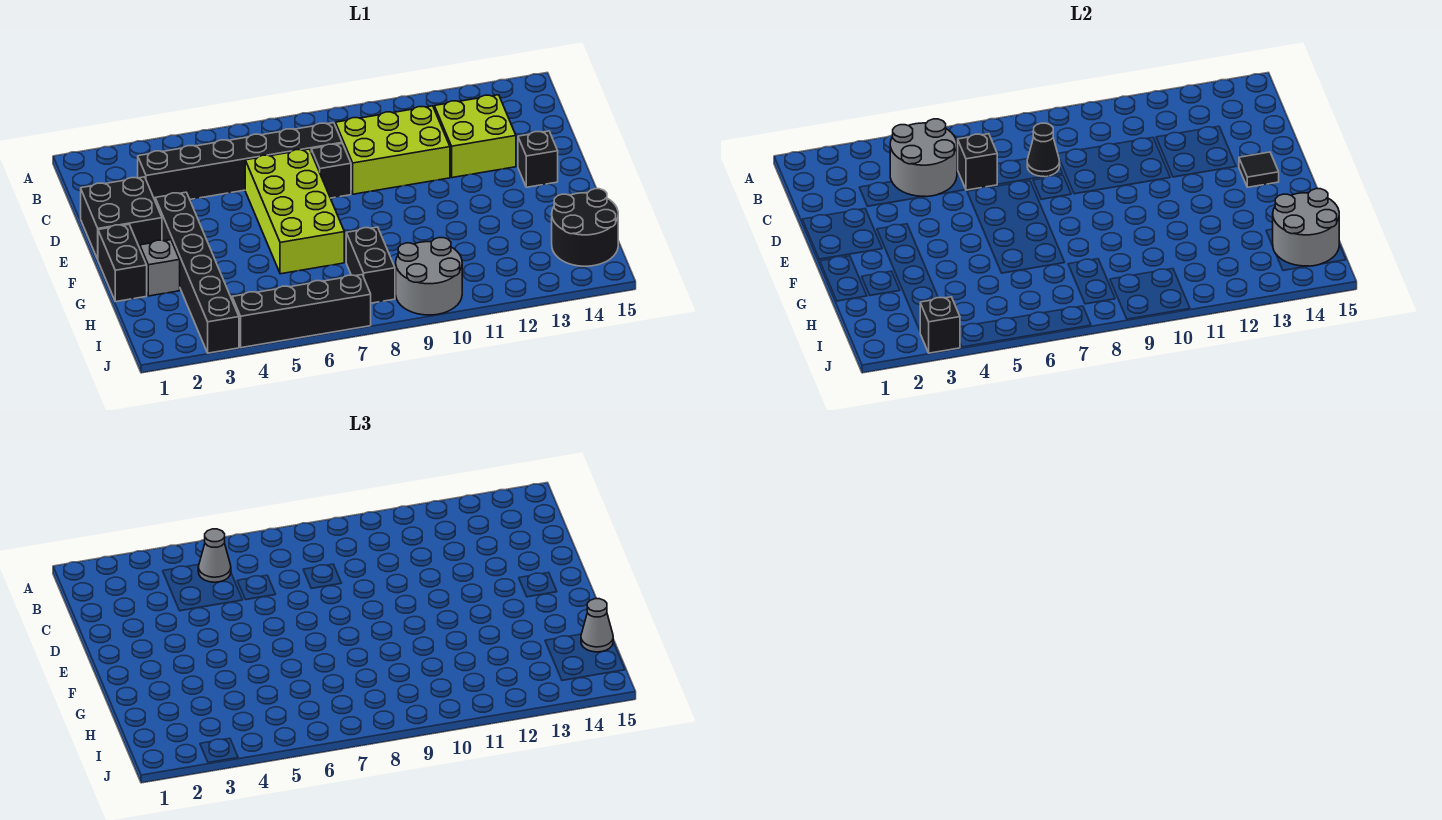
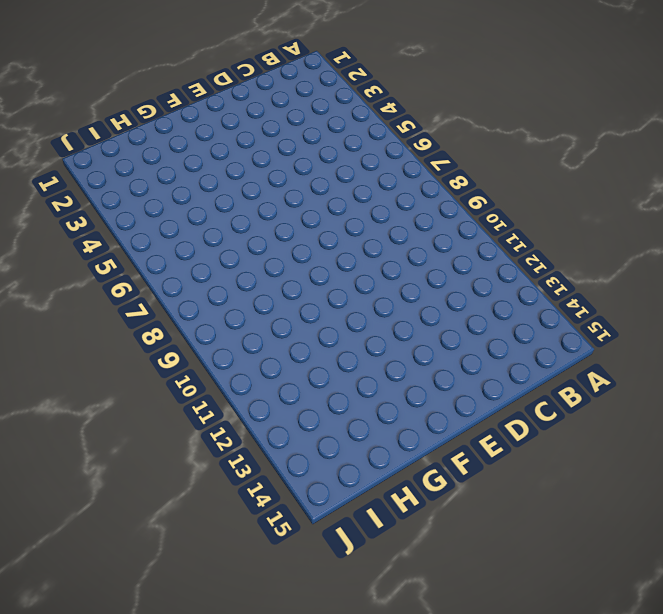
none -> black 1x6 brick [138,123,342,200]
none -> lime 2x3 brick [335,106,450,194]
none -> lime 2x2 brick [434,95,516,178]

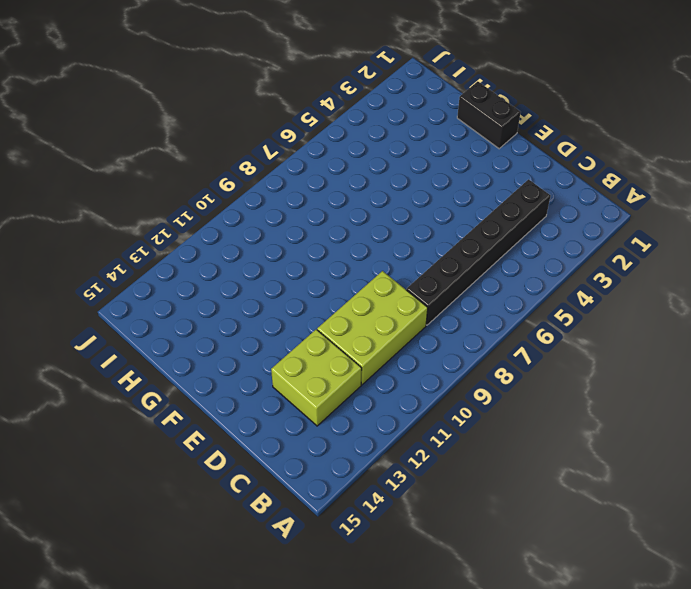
none -> black 2x2 brick [81,177,162,259]
none -> lime 2x4 brick [245,149,344,274]
none -> black 1x1 brick [311,143,351,198]

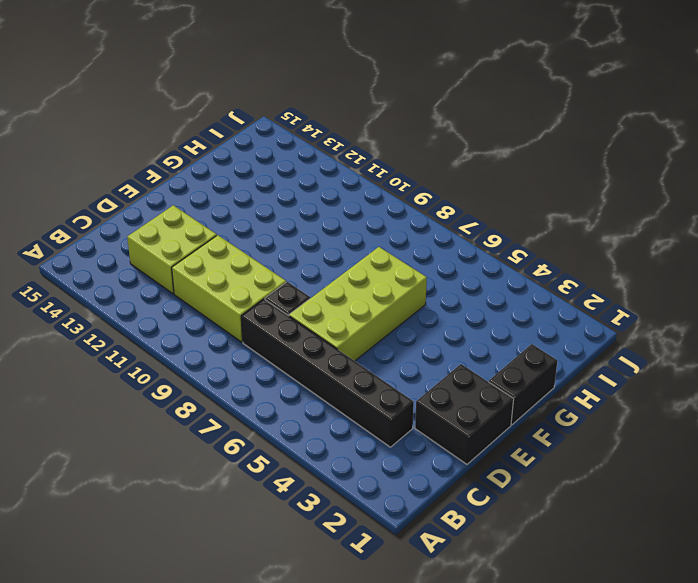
none -> black 1x6 brick [155,192,239,353]
none -> black 1x1 brick [518,131,558,187]
none -> grey 1x1 brick [140,240,180,296]

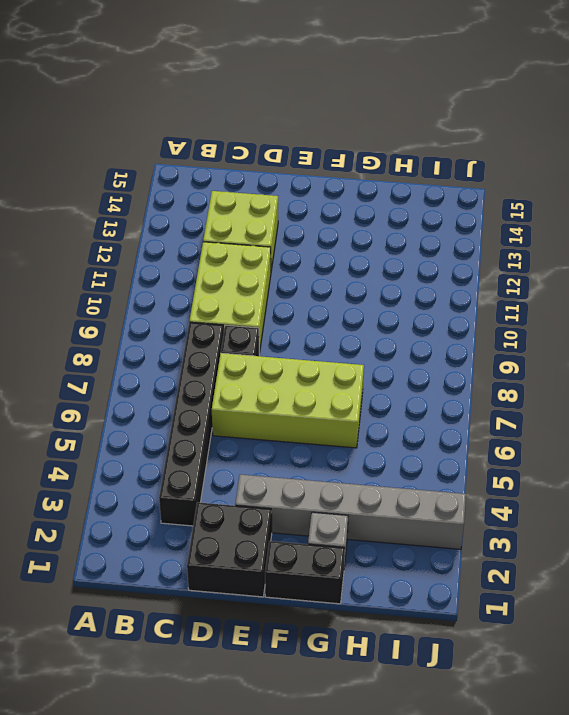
grey 1x6 brick [235,475,466,549] -> black 1x6 brick [155,192,239,353]
none -> black 1x1 brick [518,131,558,187]
none -> black 1x2 brick [346,227,395,303]
none -> black 2x2 round brick [552,189,618,266]

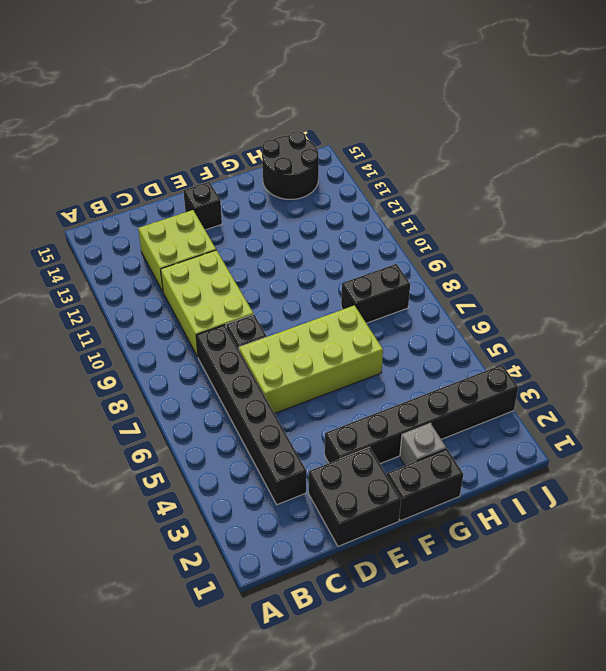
none -> grey 2x2 round brick [396,238,462,315]
none -> black 1x4 brick [232,275,371,348]
none -> grey 2x2 round brick [890,119,957,197]

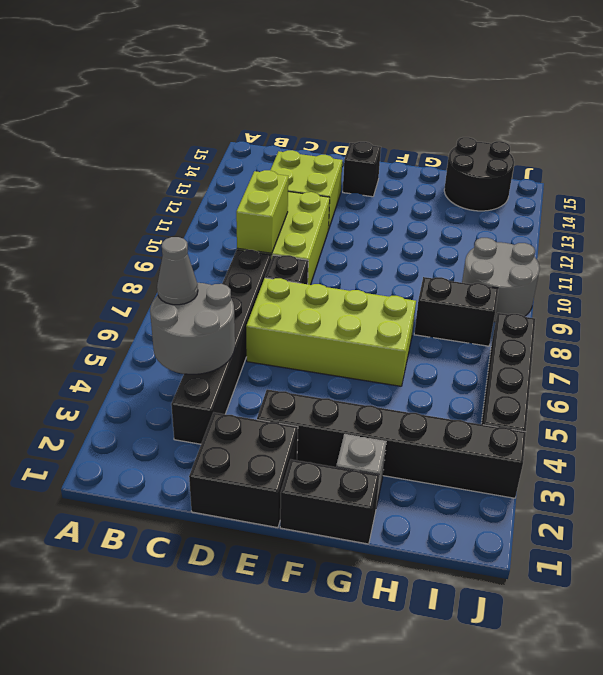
lime 1x2 brick [236,170,288,253] -> none
none -> black 1x1 brick [958,134,998,190]
none -> black 1x1 cone [1027,123,1060,177]
none -> black 1x1 tile [1239,152,1279,187]

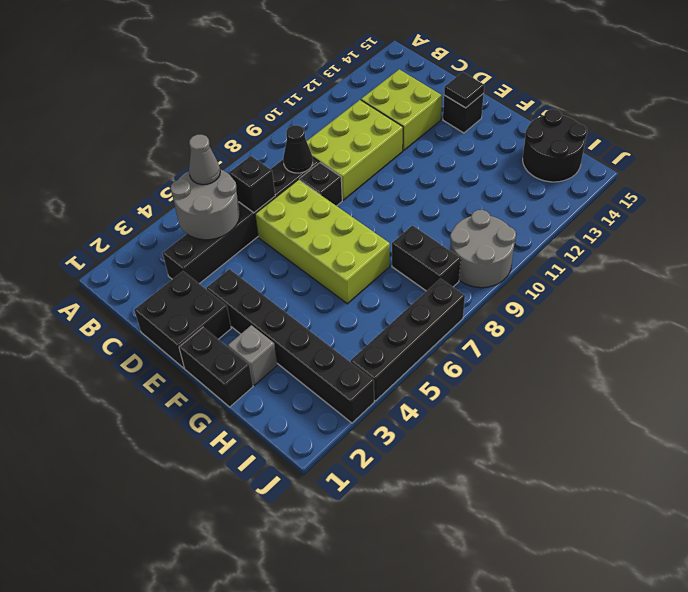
none -> grey 2x2 round brick [1273,189,1339,266]
none -> black 1x1 brick [920,297,960,353]
none -> grey 1x1 cone [581,599,613,652]

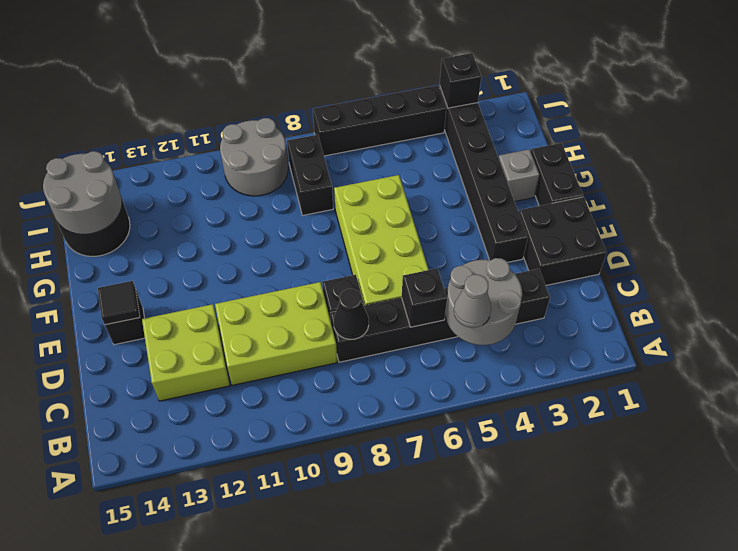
none -> grey 1x1 cone [581,599,613,652]

